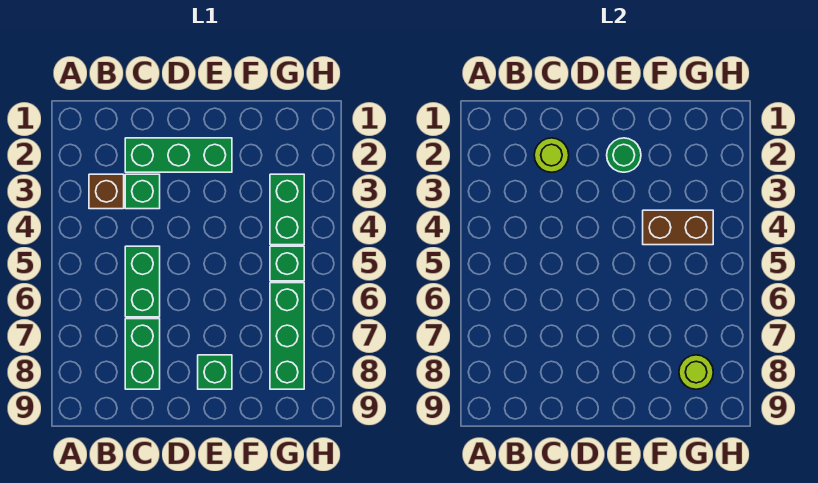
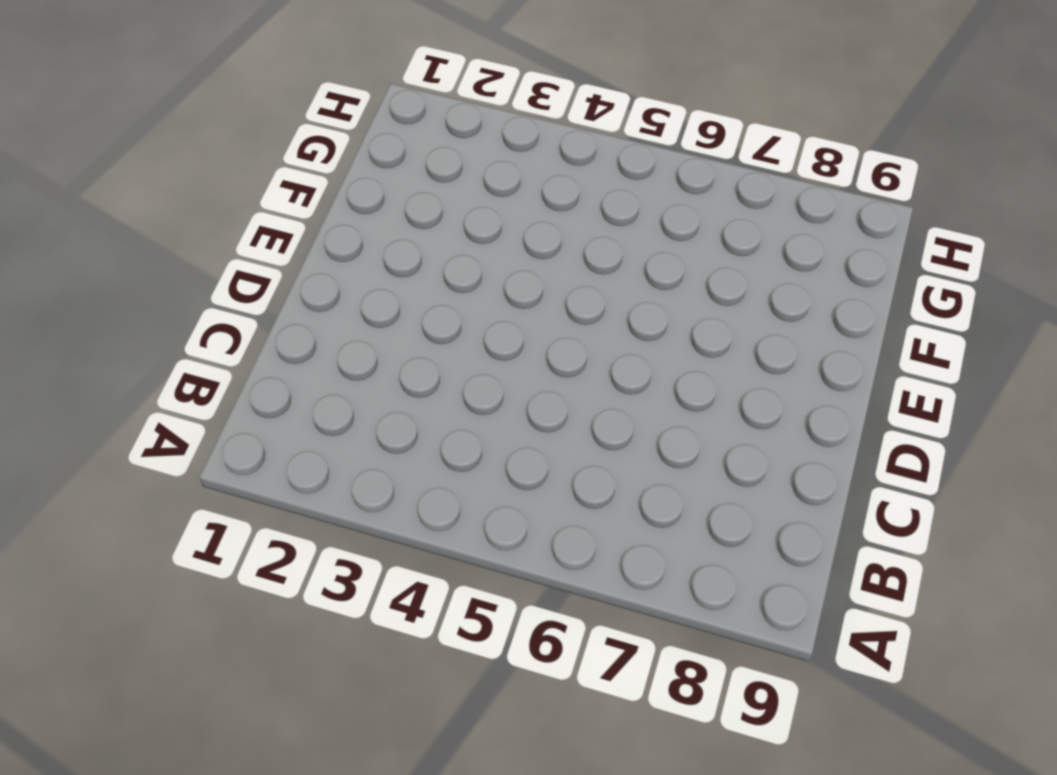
none -> brown 1x1 brick [89,174,124,209]
none -> green 1x3 brick [125,138,232,172]
none -> green 1x1 brick [125,174,160,209]

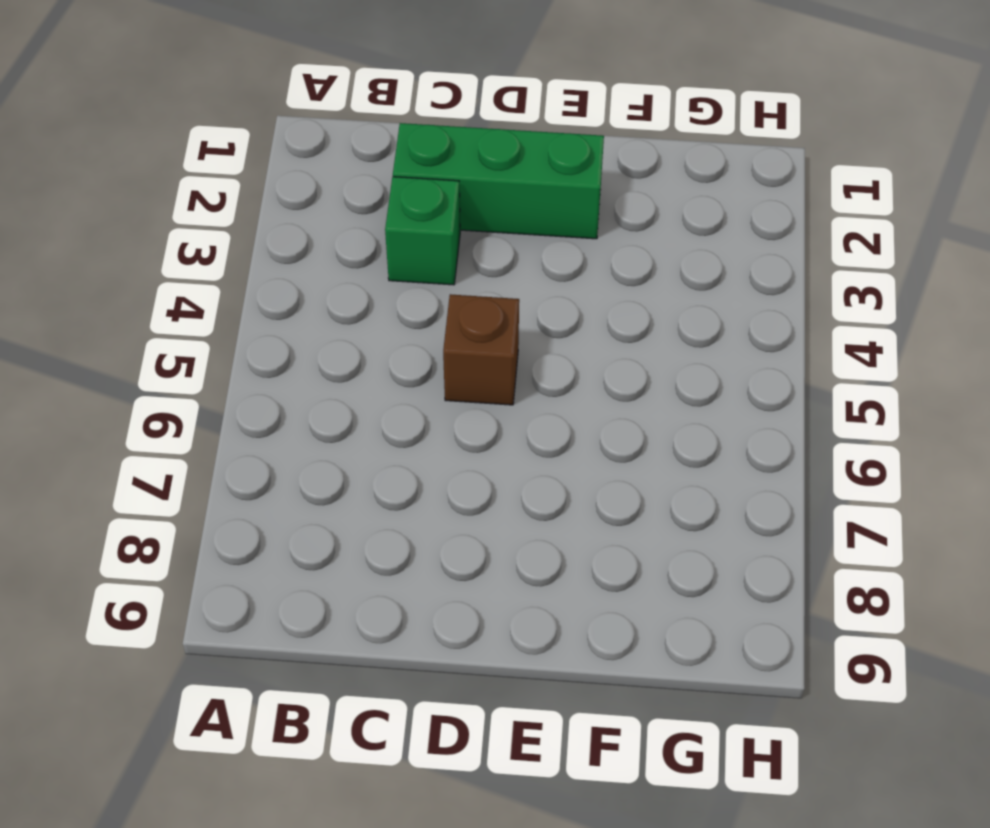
brown 1x1 brick [443,294,519,405] -> brown 1x1 brick moved to [89,174,124,209]
none -> green 1x2 brick [125,246,160,317]
none -> green 1x2 brick [125,319,160,389]
none -> green 1x1 brick [198,355,232,389]

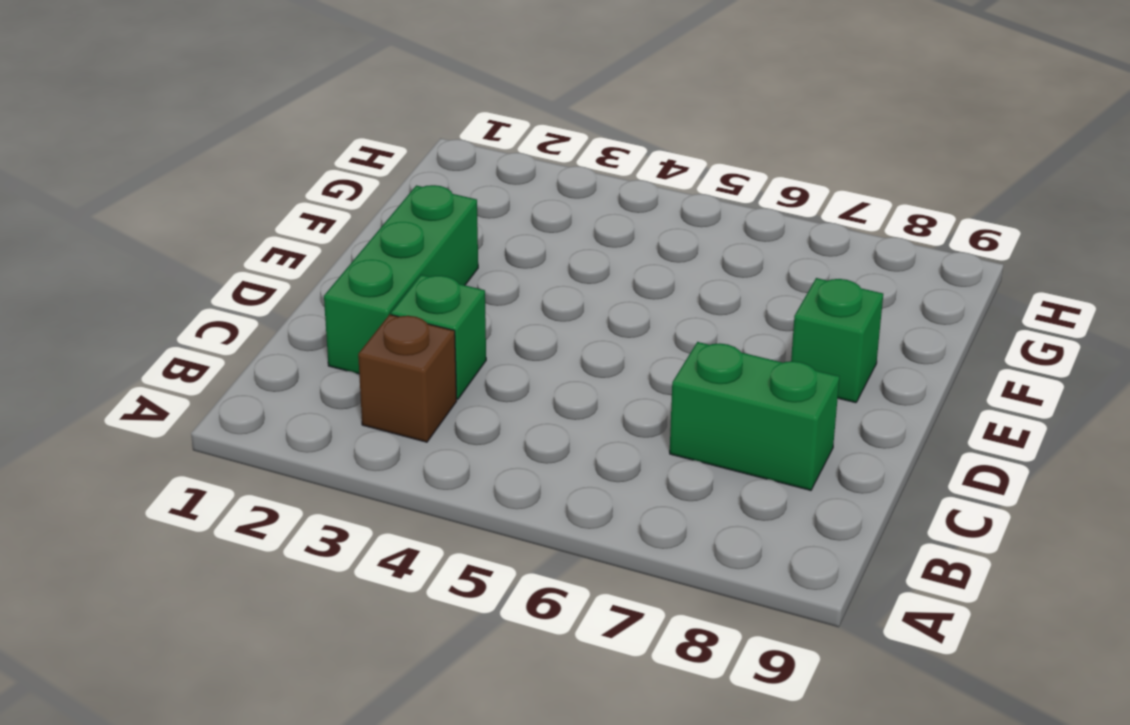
none -> green 1x2 brick [125,246,160,317]
none -> green 1x2 brick [270,174,304,245]
none -> green 1x1 brick [270,246,304,281]

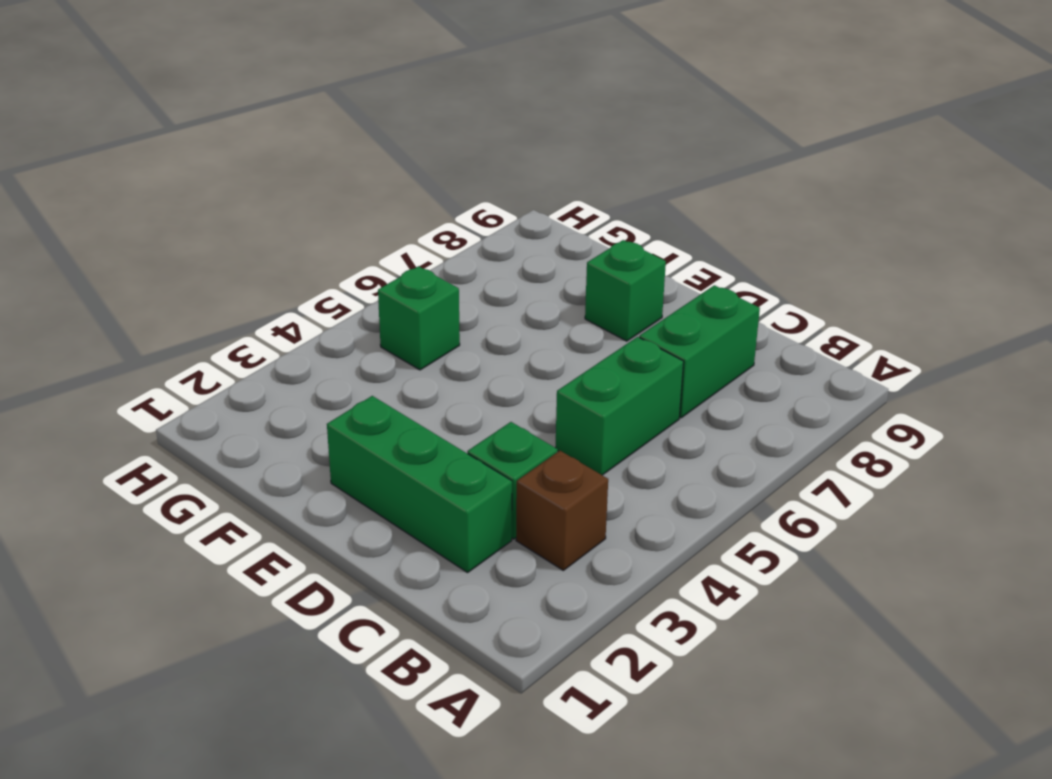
none -> green 1x2 brick [270,174,304,245]
none -> green 1x3 brick [270,283,304,389]
none -> lime 1x1 round brick [534,138,569,172]

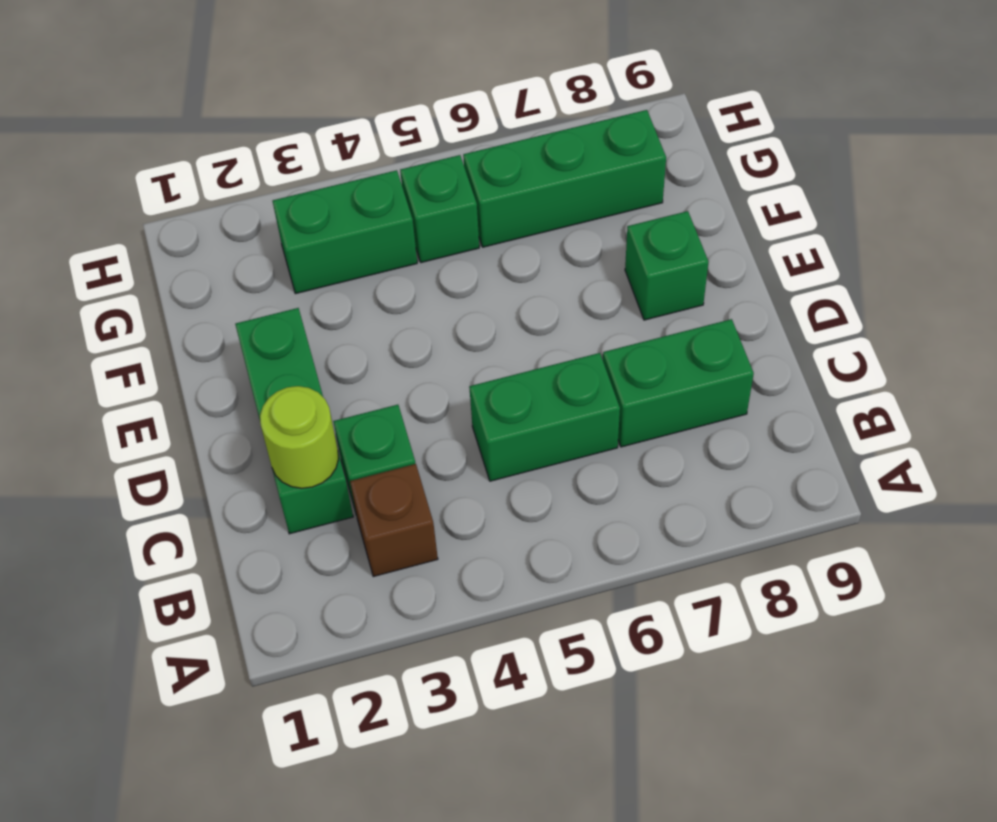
none -> green 1x1 round brick [607,138,641,172]
none -> brown 1x2 brick [643,210,713,245]
none -> lime 1x1 round brick [679,355,713,389]

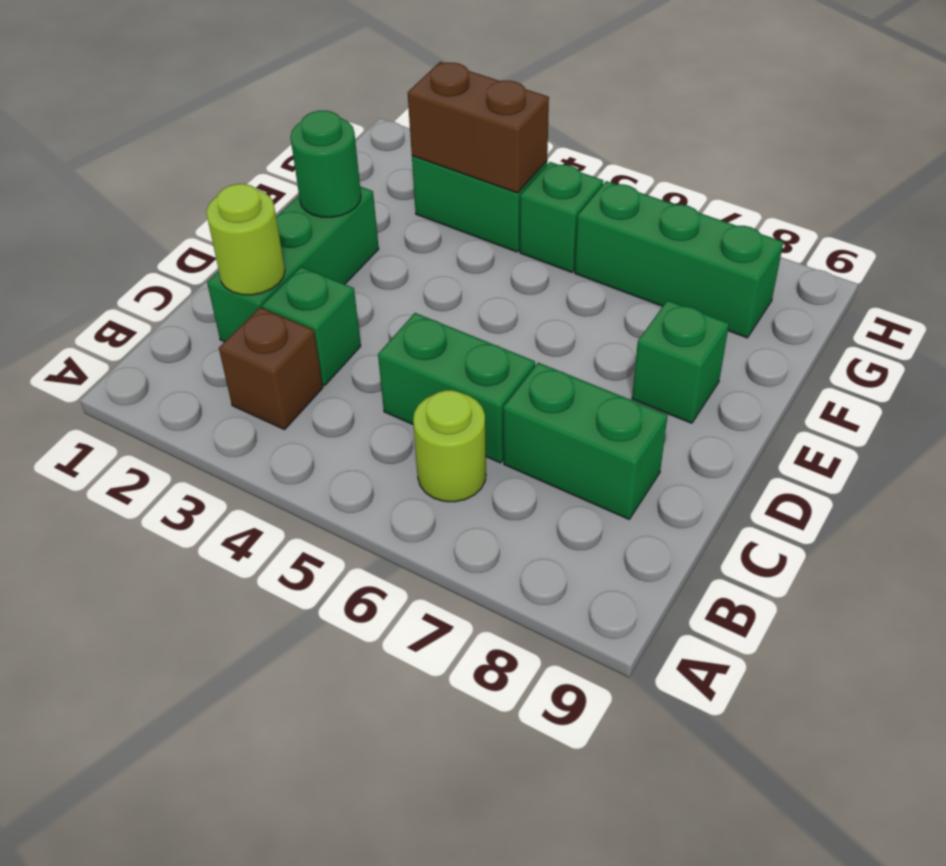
lime 1x1 round brick [413,390,486,502] -> lime 1x1 round brick moved to [679,355,713,389]
brown 1x2 brick [408,62,549,193] -> brown 1x2 brick turned to [643,210,713,245]

